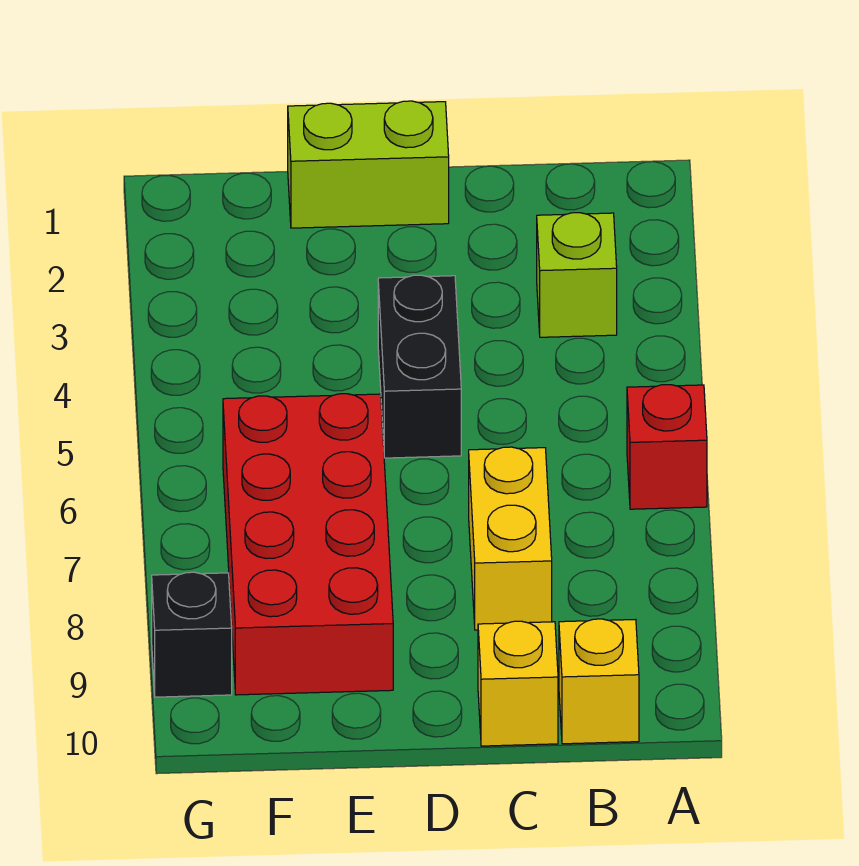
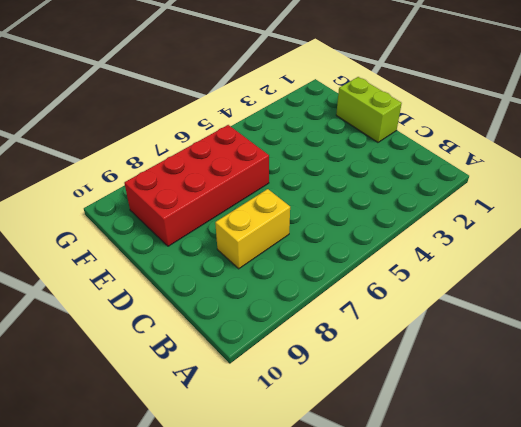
none -> red 1x1 brick [627,385,707,509]
none -> lime 1x1 brick [537,213,617,337]

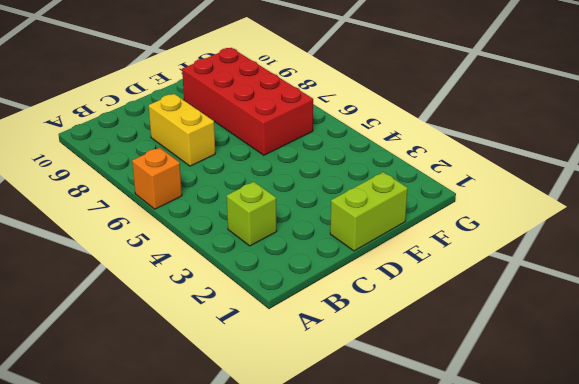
orange 1x1 brick [132,148,182,209] -> red 1x1 brick [627,385,707,509]
none -> yellow 1x1 brick [559,619,639,744]
none -> yellow 1x1 brick [478,621,558,746]

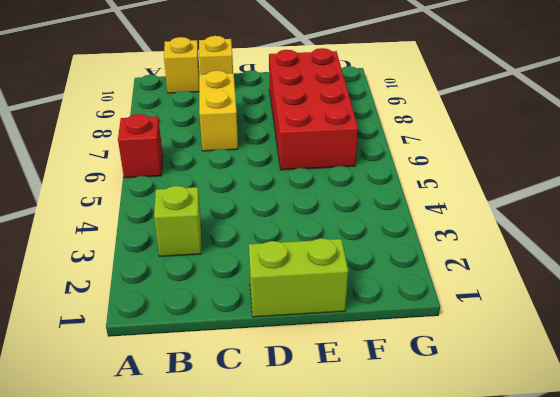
none -> black 1x2 brick [378,275,461,458]
none -> black 1x1 brick [152,572,232,697]

